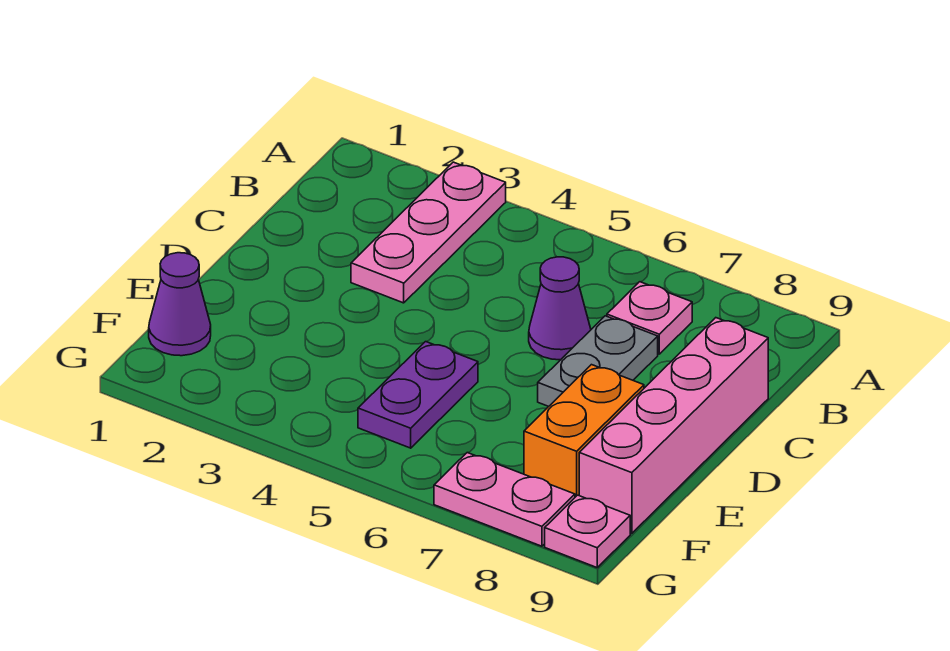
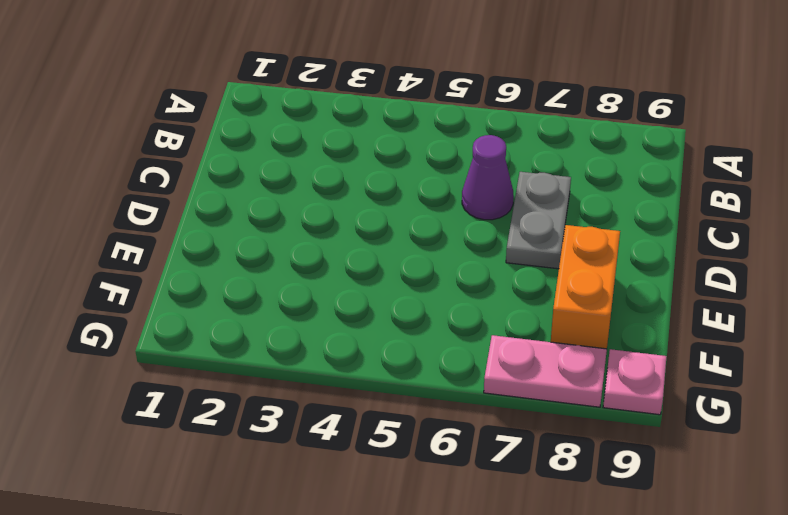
none -> pink 1x3 plate [351,162,506,303]
none -> pink 1x1 plate [607,282,692,354]

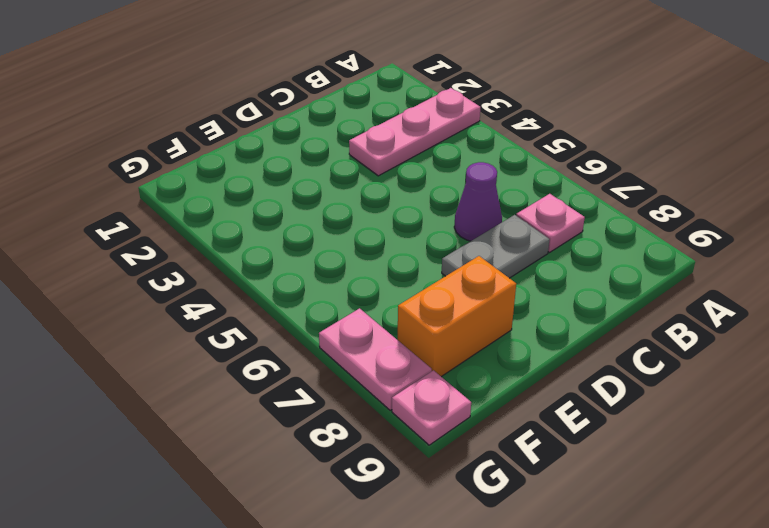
none -> pink 1x4 brick [579,318,768,534]
none -> purple 1x2 plate [358,342,478,448]

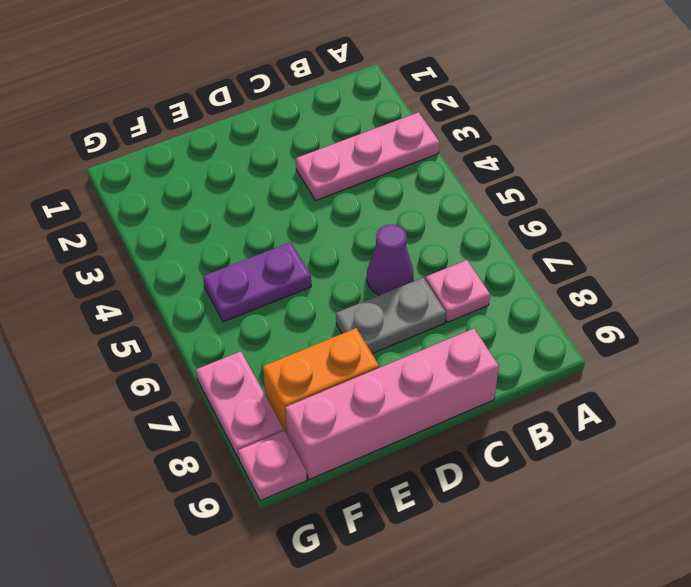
none -> purple 1x1 cone [149,253,211,356]

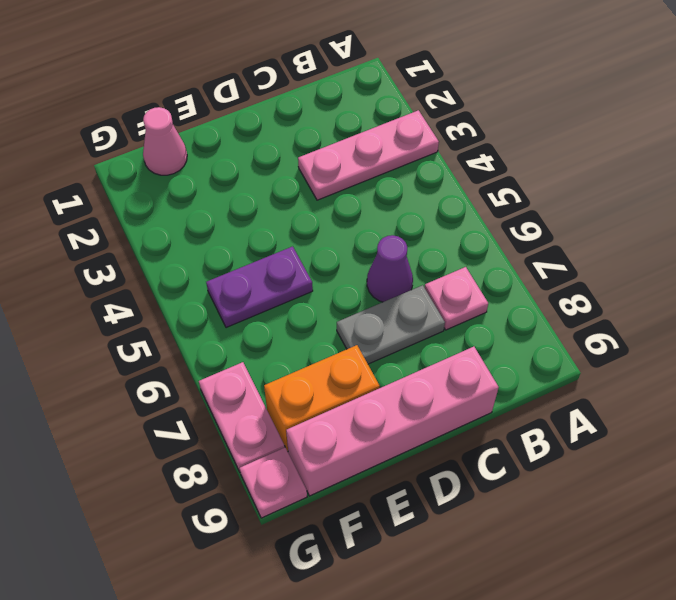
pink 1x1 cone [143,107,187,175] -> purple 1x1 cone [149,253,211,356]

